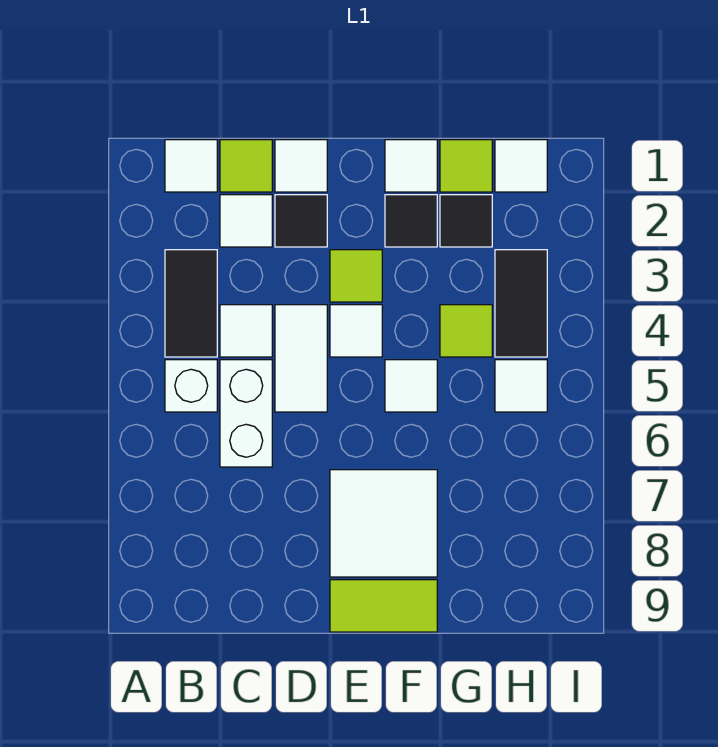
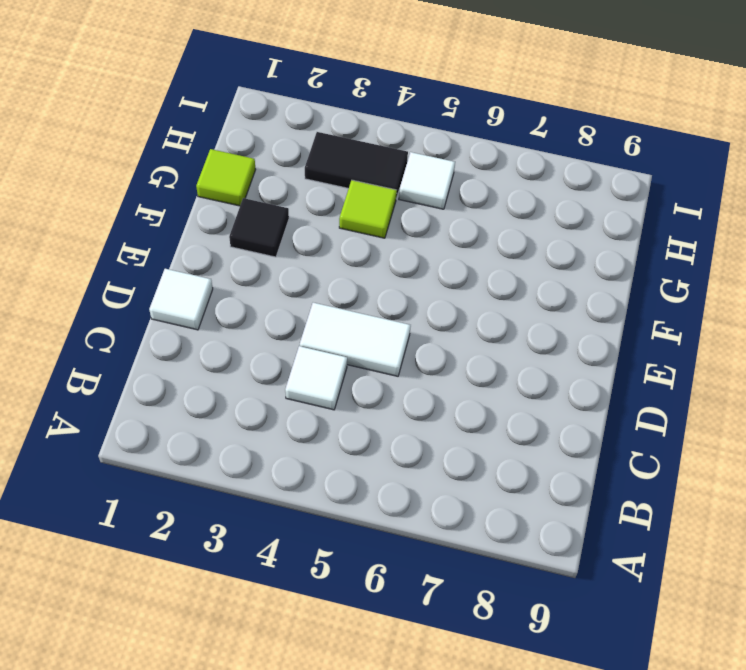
none -> white 1x1 tile [165,140,217,192]
none -> black 1x2 tile [165,250,217,357]
none -> white 1x1 brick [165,360,217,412]

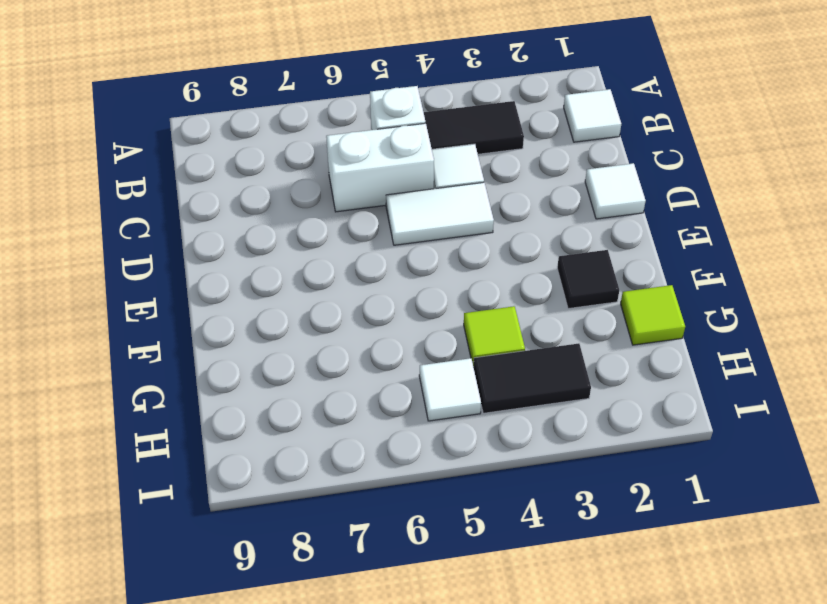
none -> lime 1x1 tile [220,140,272,192]
none -> white 1x1 tile [220,195,272,247]
none -> black 1x1 tile [275,195,327,247]

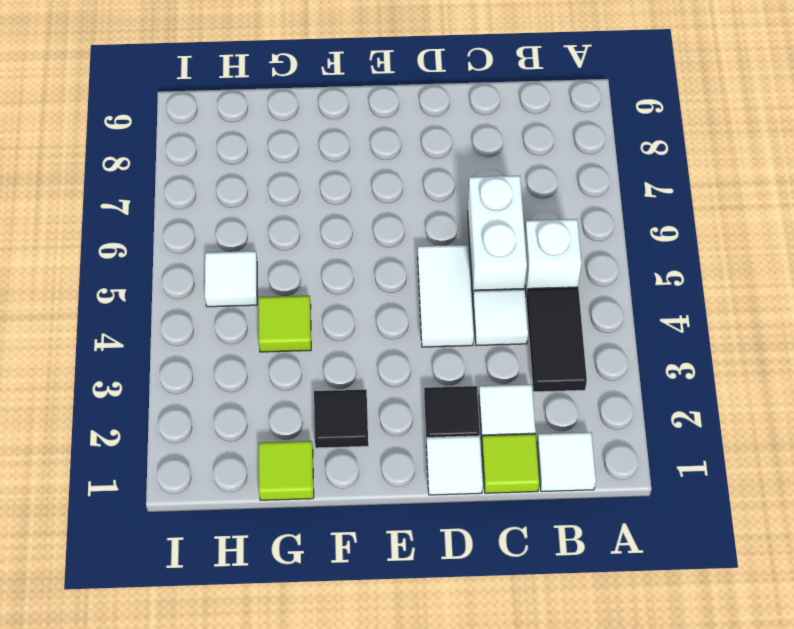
none -> lime 1x1 tile [330,250,382,302]
none -> white 1x1 tile [330,305,382,357]
none -> white 2x2 tile [330,470,437,577]

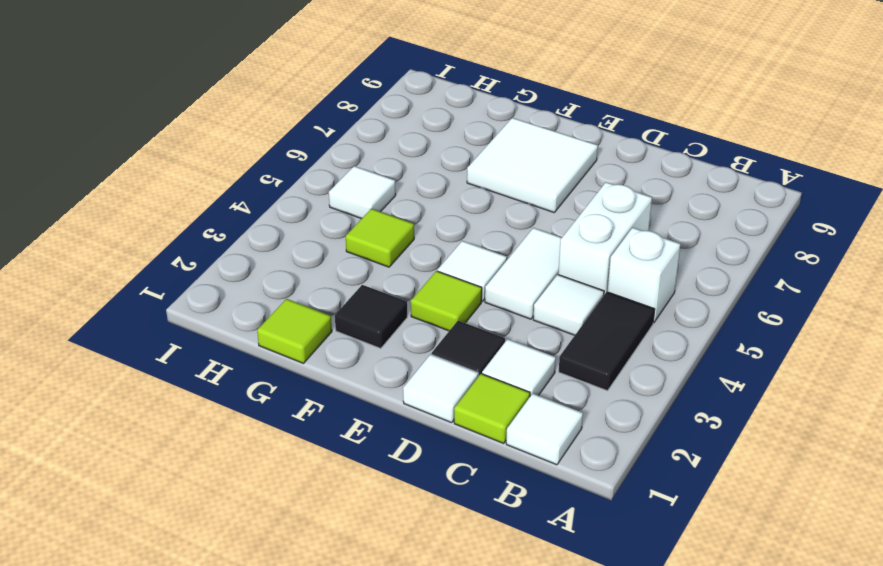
none -> lime 1x2 tile [330,580,437,632]
none -> white 1x1 tile [385,140,437,192]
none -> white 1x1 tile [385,360,437,412]

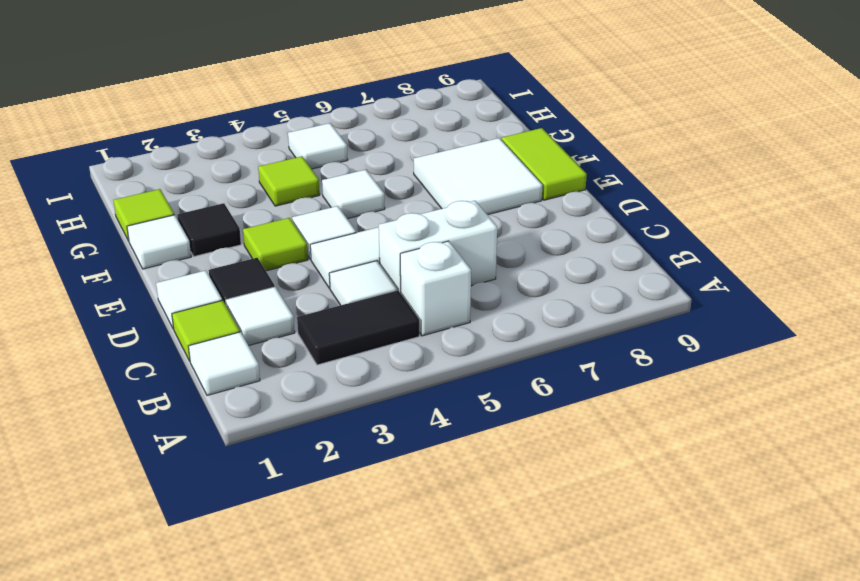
none -> black 1x1 tile [440,195,492,247]
none -> white 1x1 tile [495,140,547,192]
none -> black 1x2 tile [495,250,547,357]

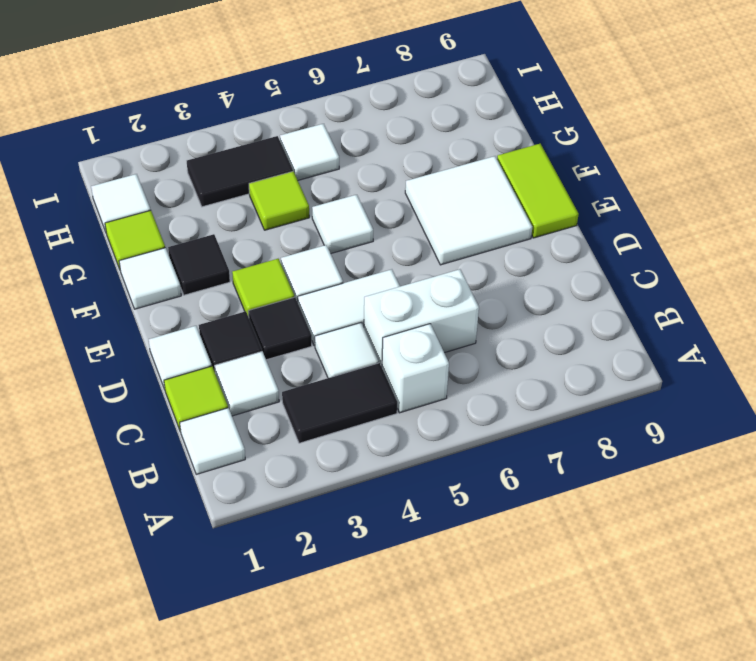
black 1x1 tile [248,297,312,360] -> black 1x1 tile moved to [440,195,492,247]

